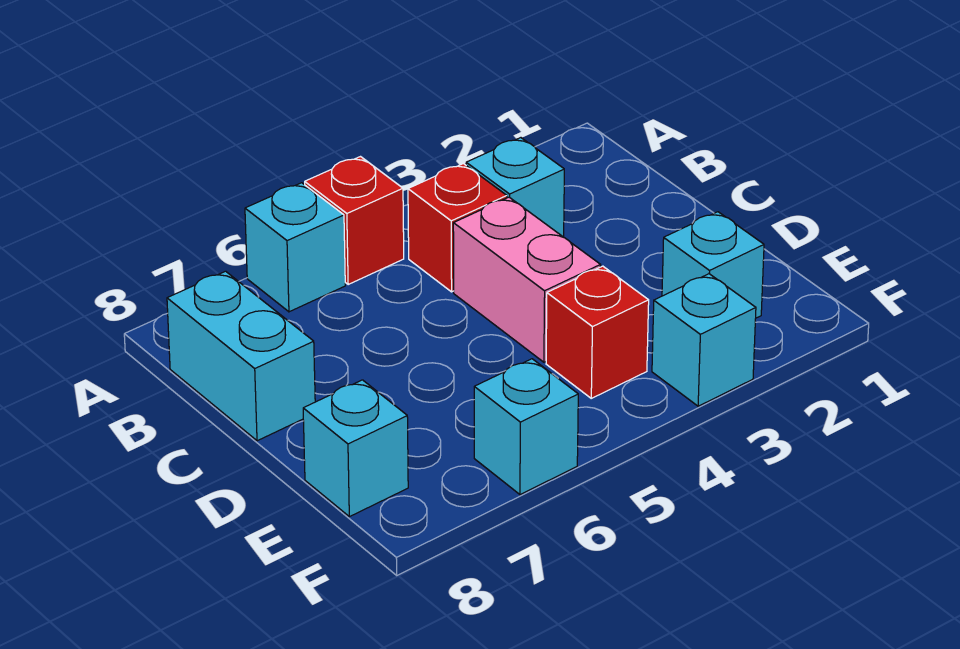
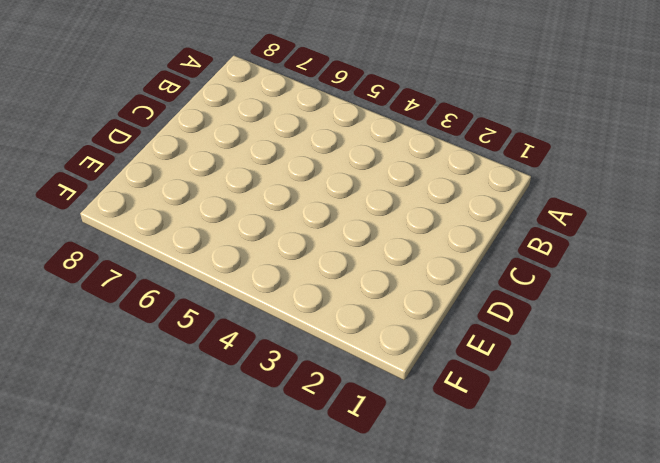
none -> red 1x1 brick [305,157,404,284]
none -> cyan 1x1 brick [245,183,345,312]

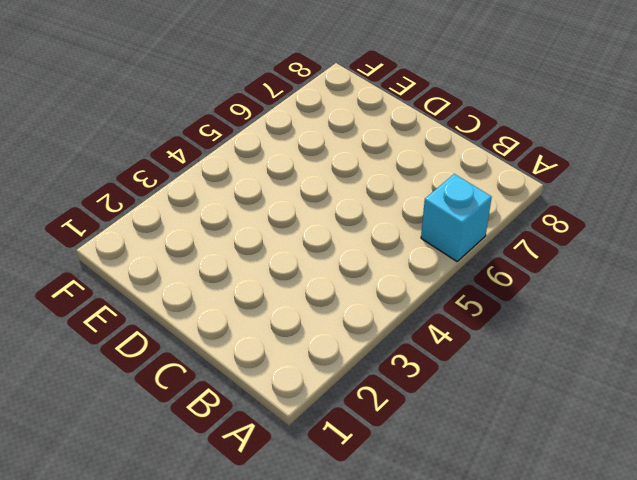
none -> red 1x1 brick [305,157,404,284]
none -> cyan 1x1 brick [466,138,564,237]

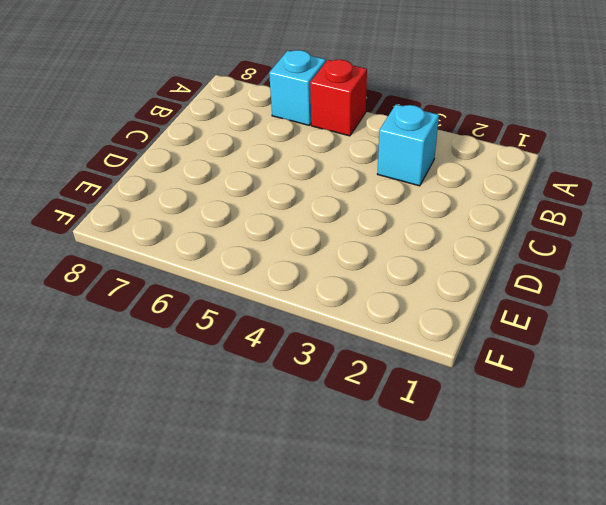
none -> red 1x1 brick [408,164,507,292]
none -> cyan 1x2 brick [167,271,315,441]

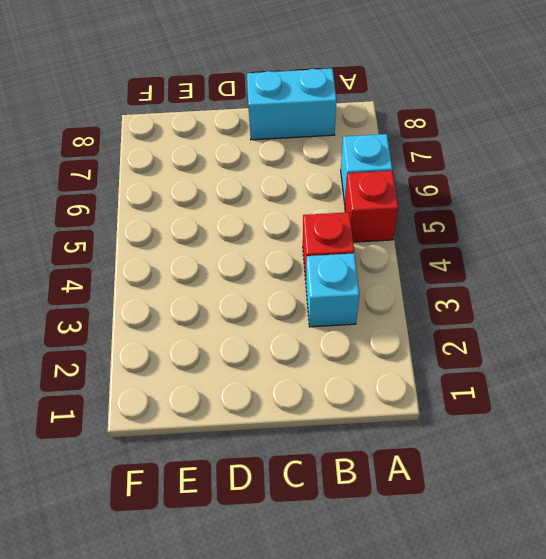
none -> pink 1x2 brick [453,197,601,362]
none -> cyan 1x1 brick [662,212,764,318]

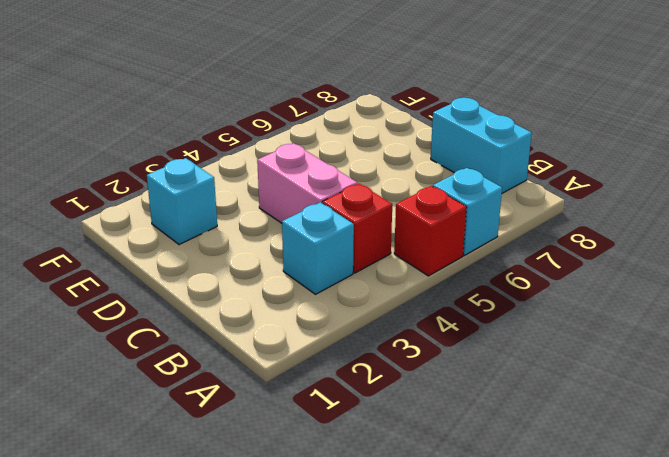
none -> red 1x1 brick [546,266,649,398]
none -> cyan 1x1 brick [303,380,408,517]

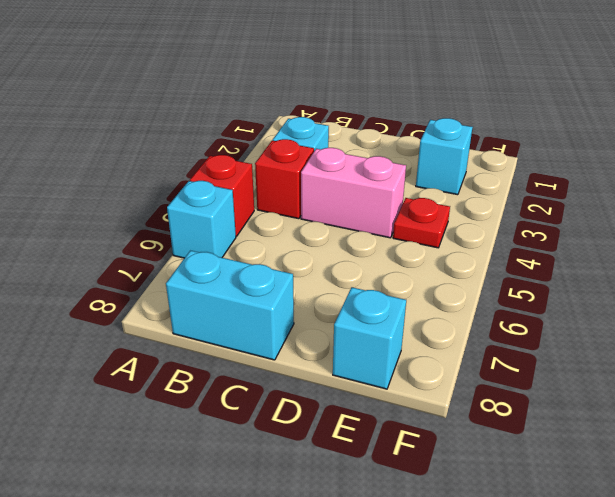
red 1x1 plate [393,198,450,248] -> red 1x1 brick [546,266,649,398]
none -> cyan 1x1 brick [652,274,756,406]
none -> cyan 1x1 brick [474,359,578,495]

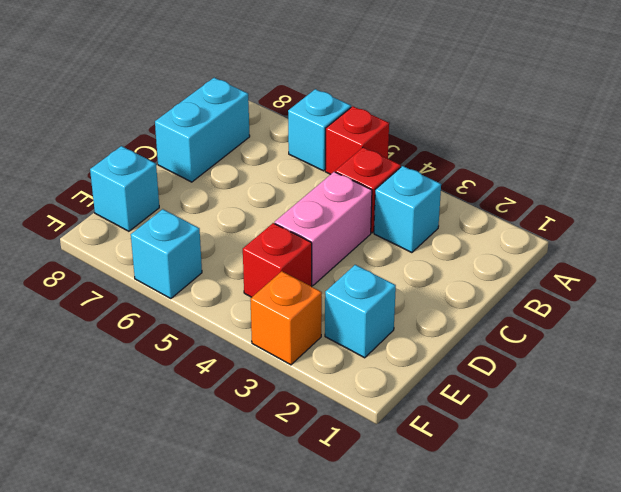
orange 1x1 brick [251,271,322,365] -> cyan 1x1 brick [652,274,756,406]

